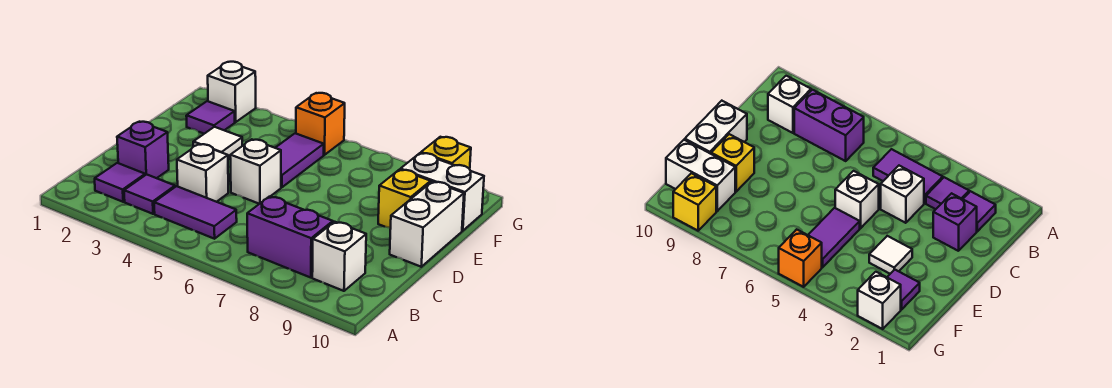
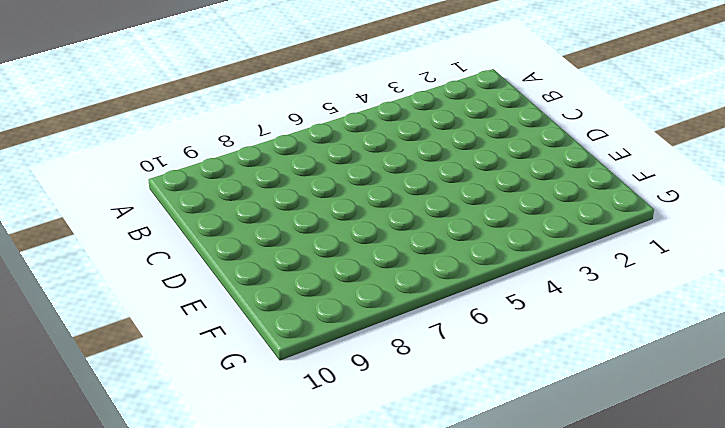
none -> purple 1x1 tile [95,163,145,202]
none -> purple 1x1 tile [124,174,175,214]
none -> purple 1x2 tile [154,186,237,239]

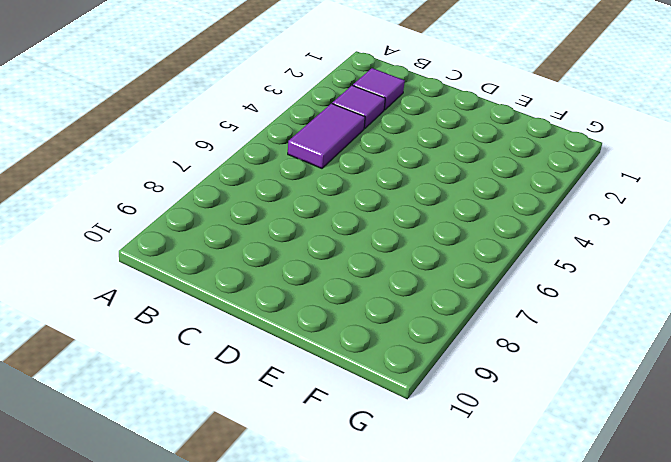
none -> purple 1x2 brick [247,197,333,278]
none -> white 1x1 brick [312,222,366,291]
none -> purple 1x1 brick [117,122,169,178]

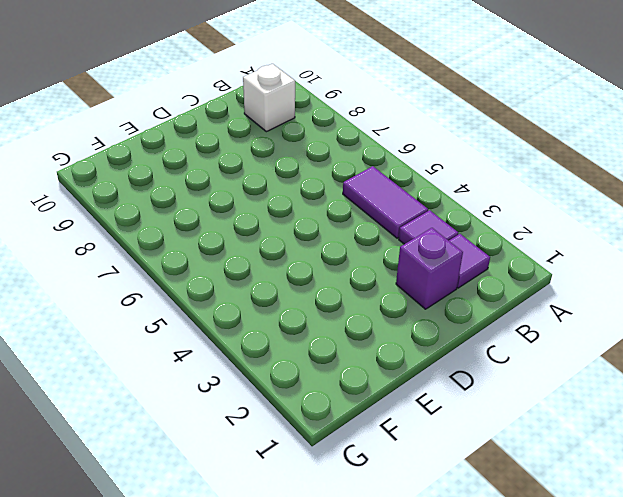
none -> purple 1x2 brick [247,197,333,278]
none -> white 1x1 brick [177,144,228,202]
none -> white 1x1 brick [230,139,281,204]

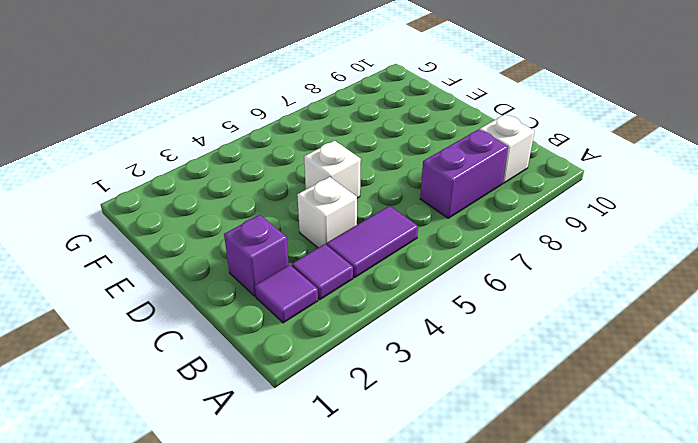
none -> white 1x2 brick [390,181,464,267]
none -> white 1x1 tile [193,127,242,159]
none -> purple 1x2 tile [276,133,324,187]

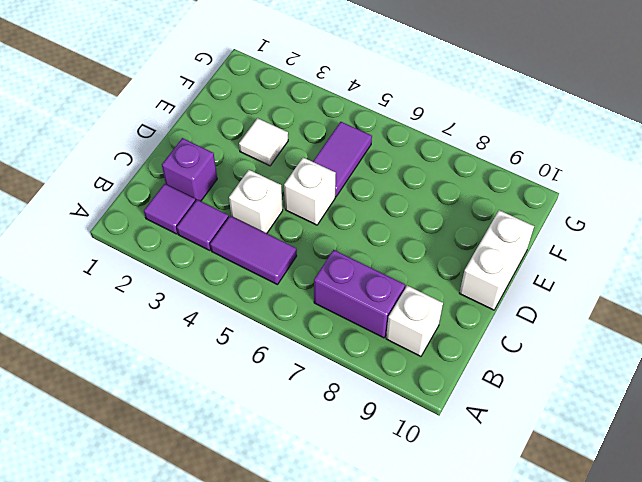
none -> yellow 1x1 brick [378,170,431,228]
none -> purple 1x1 tile [186,101,235,134]
none -> white 1x2 brick [400,153,484,231]

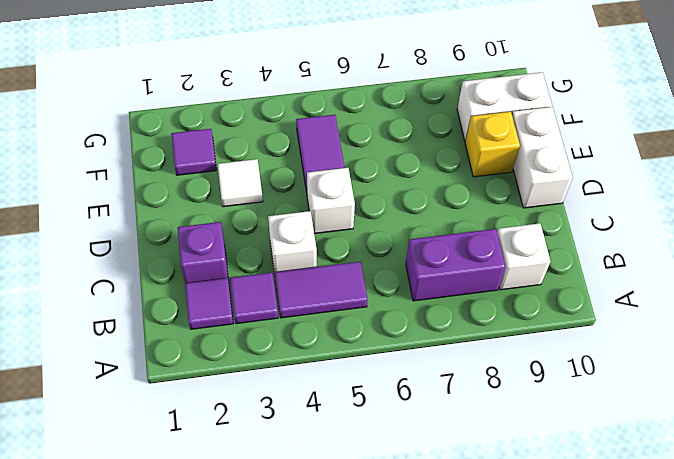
none -> white 1x1 brick [208,62,256,122]
none -> orange 1x1 brick [296,93,345,155]
none -> yellow 1x1 brick [421,137,471,169]

